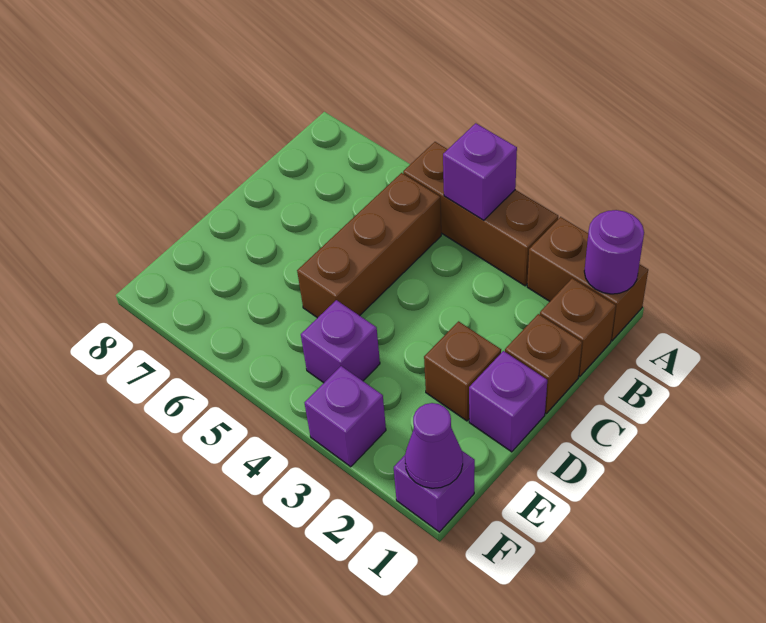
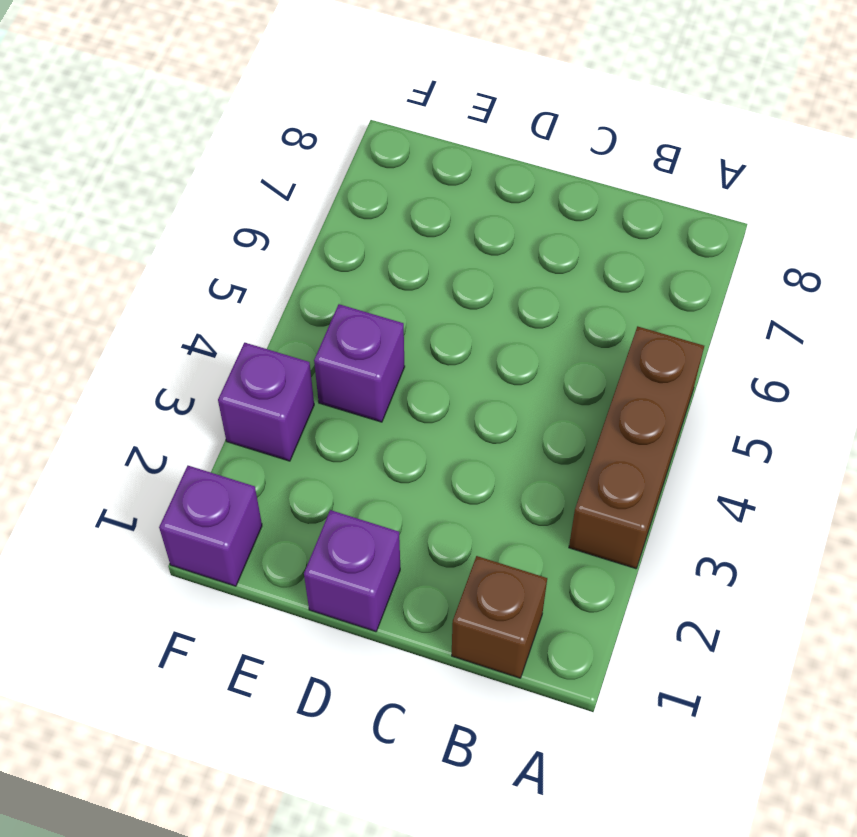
none -> brown 1x2 brick [527,217,648,341]
none -> brown 1x3 brick [297,173,441,318]
none -> brown 1x1 brick [505,314,582,413]

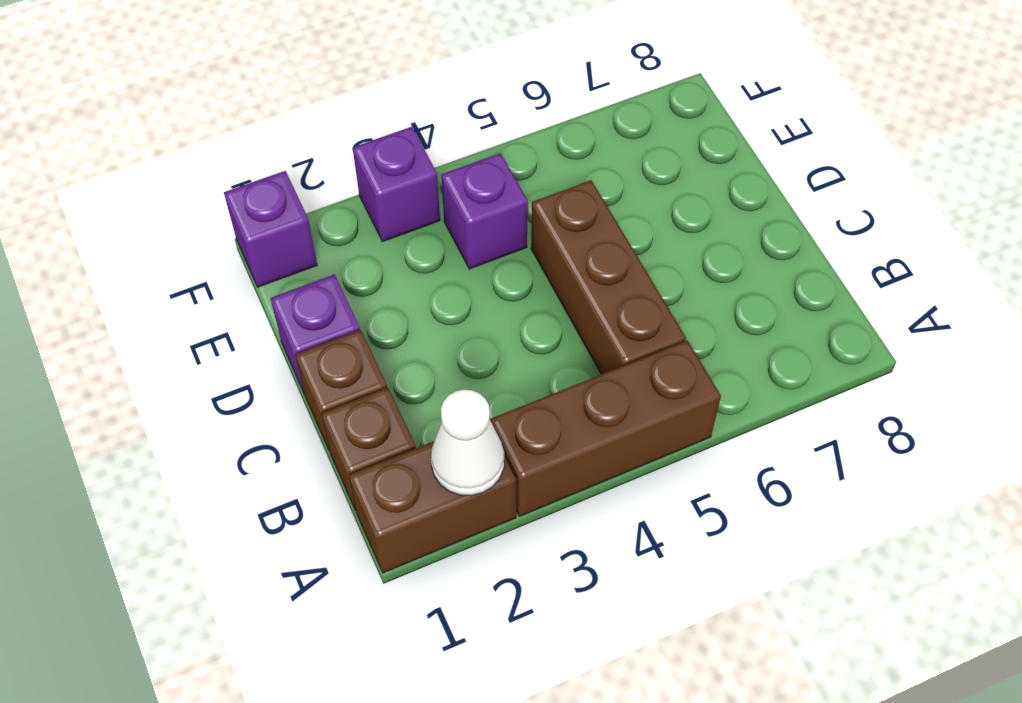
white 1x1 cone [431,390,504,496] -> none
none -> brown 1x1 brick [424,321,501,421]
none -> purple 1x1 round brick [584,210,644,294]
none -> purple 1x1 brick [443,123,517,220]

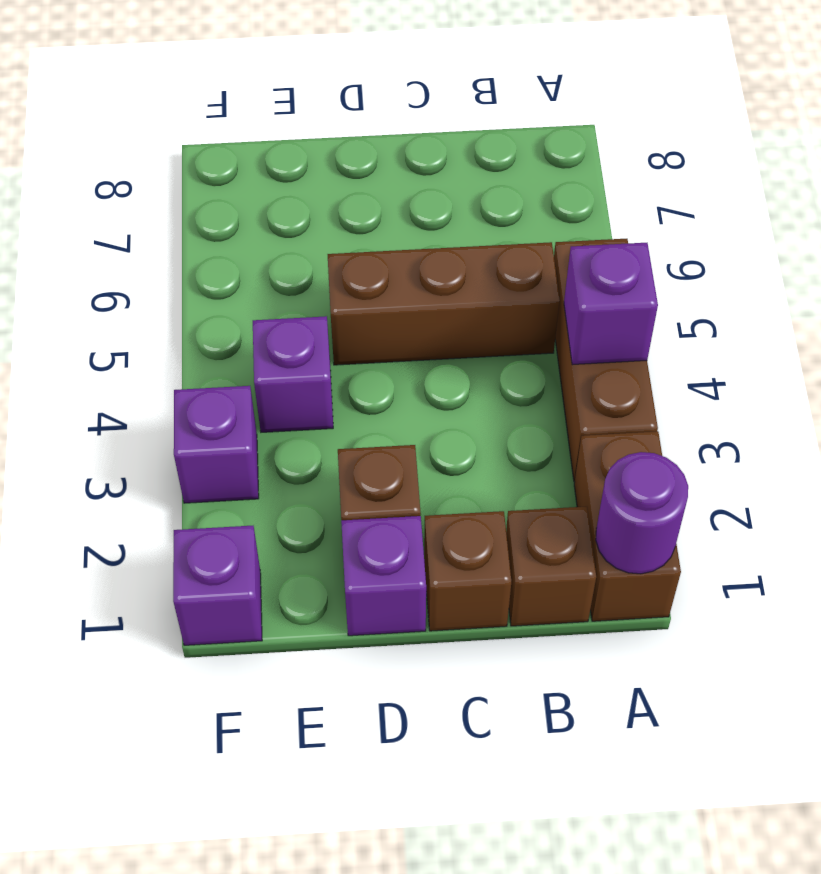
none -> purple 1x1 cone [405,403,463,488]

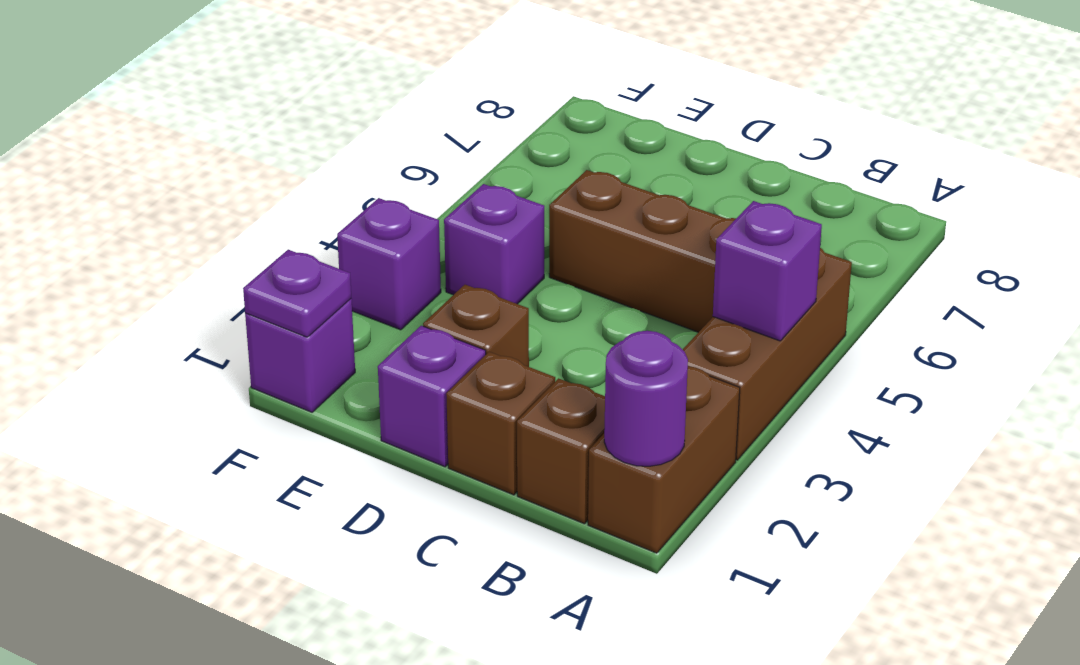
purple 1x1 plate [243,250,351,337] -> purple 1x1 cone [405,403,463,488]

